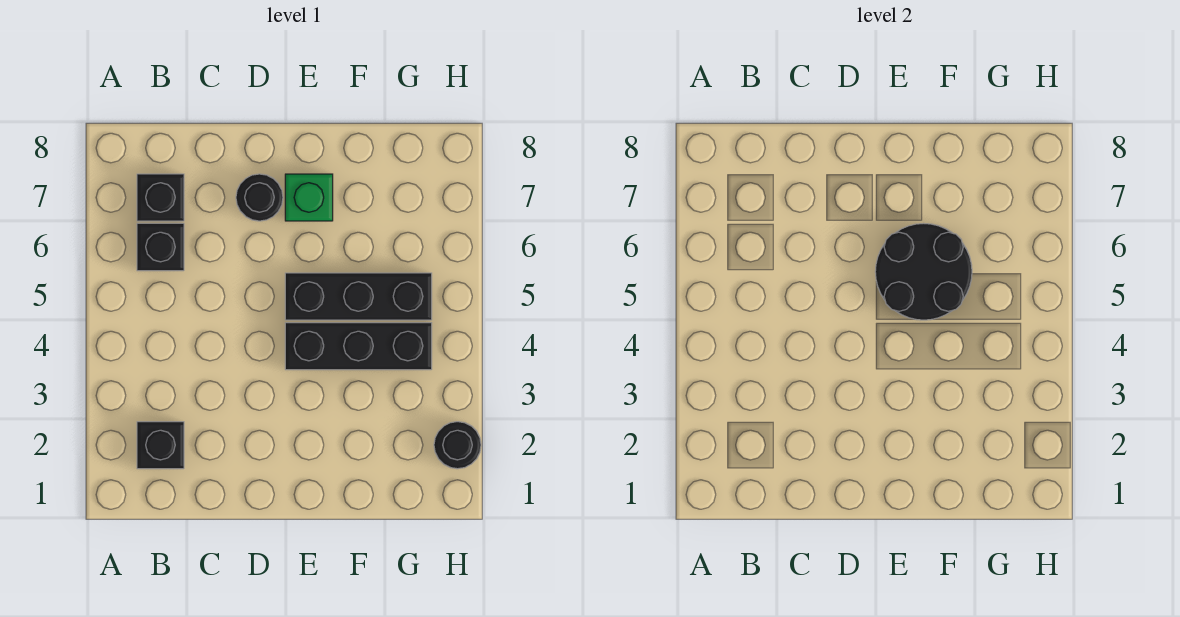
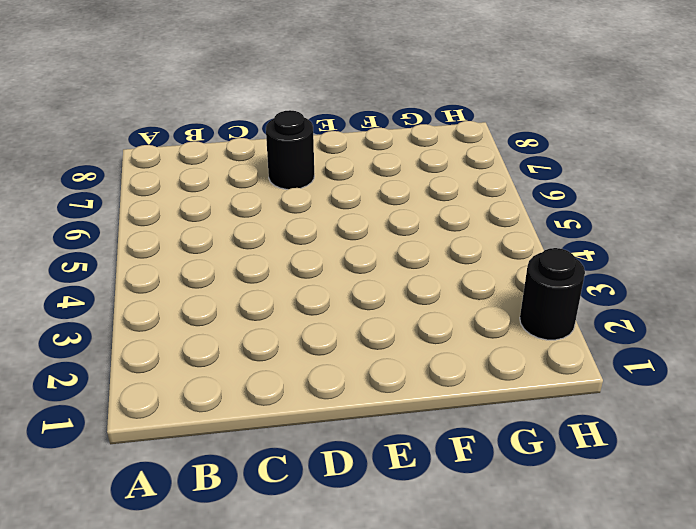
none -> black 1x1 brick [137,422,184,469]
none -> black 1x1 brick [137,223,184,271]

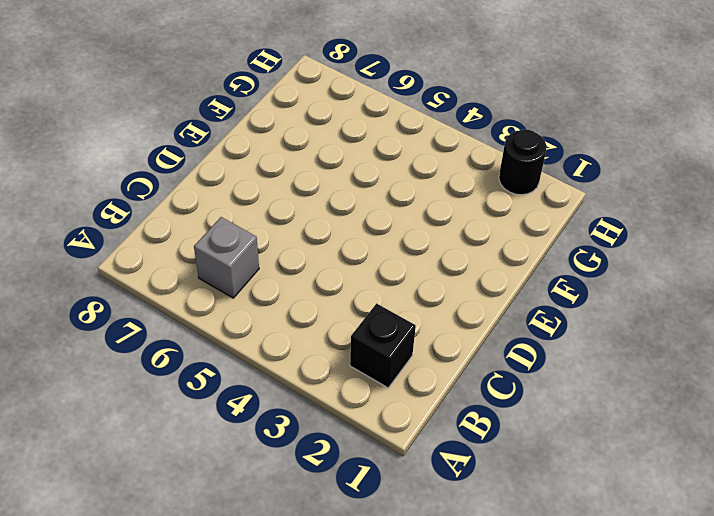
grey 1x1 brick [194,217,259,298] -> black 1x1 brick [137,223,184,271]
none -> black 1x1 brick [137,174,184,221]
none -> black 1x1 round brick [236,174,283,221]

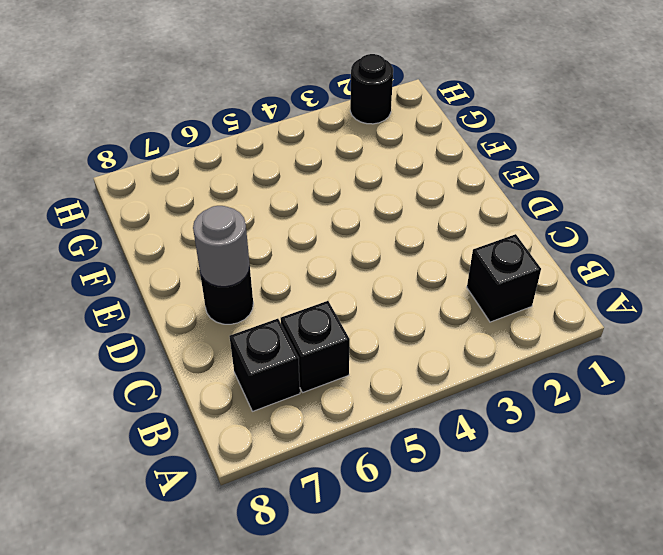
grey 1x1 round brick [193,206,250,287] -> none
none -> black 1x3 brick [285,323,432,370]
none -> black 1x3 brick [285,273,432,320]

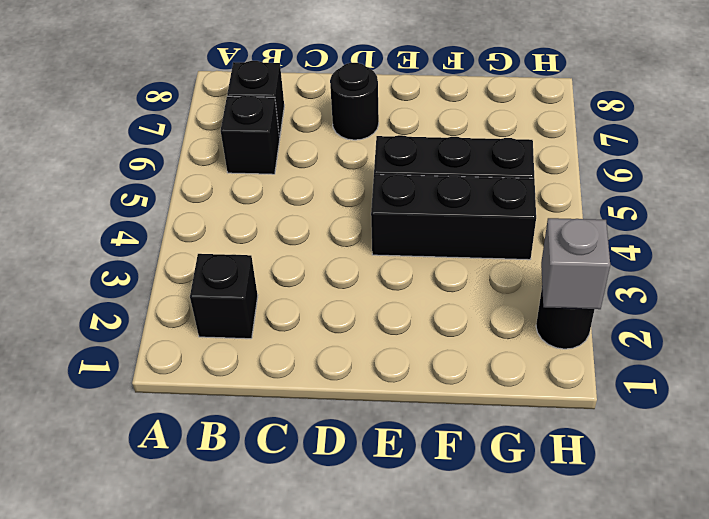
grey 1x1 brick [541,218,610,309] -> none
none -> green 1x1 brick [285,174,333,221]
none -> black 2x2 round brick [875,223,972,320]

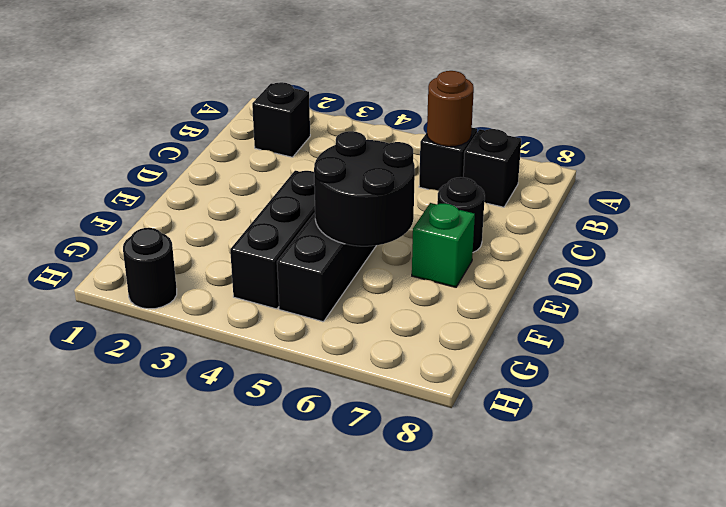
brown 1x1 round brick [427,71,474,147] -> none

